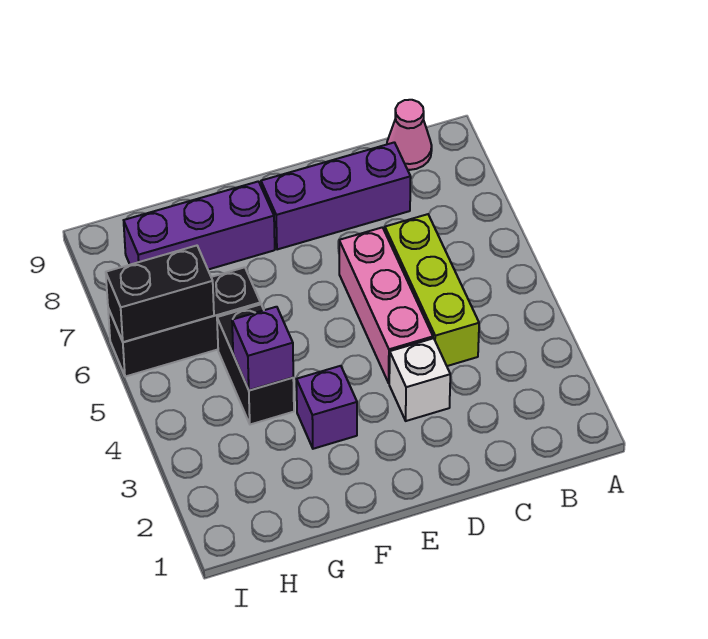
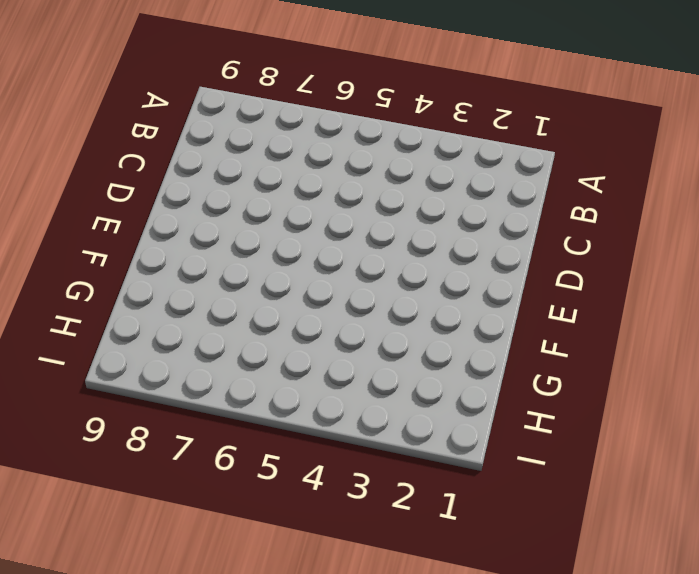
none -> pink 1x1 cone [387,100,432,170]
none -> lime 1x3 brick [385,214,479,366]

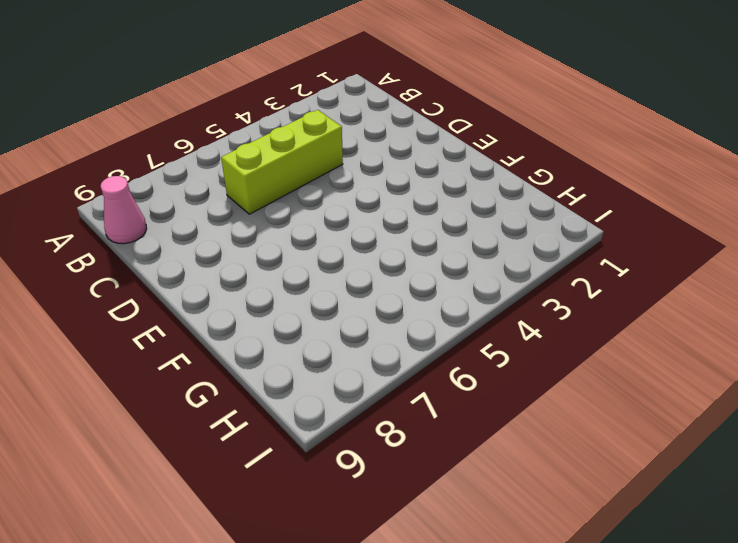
none -> purple 1x3 brick [261,142,411,250]
none -> white 1x1 brick [389,338,450,421]

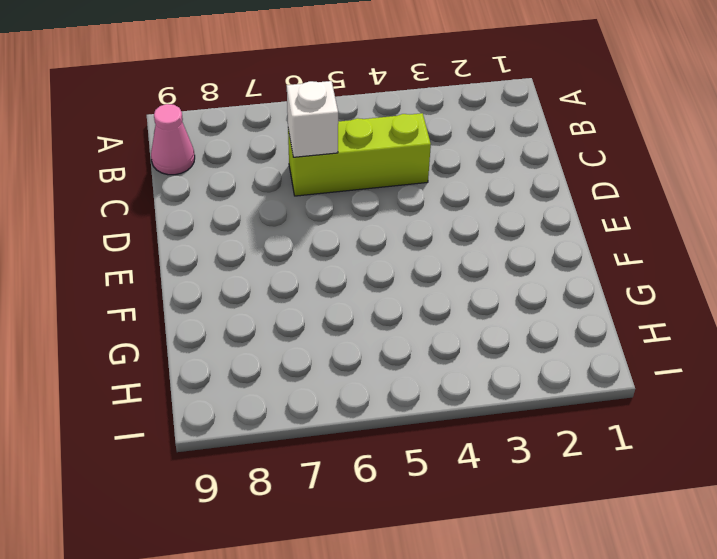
white 1x1 brick [287,81,338,157] -> white 1x1 brick moved to [389,338,450,421]
none -> purple 1x3 brick [261,142,411,250]
none -> pink 1x3 brick [339,227,433,383]

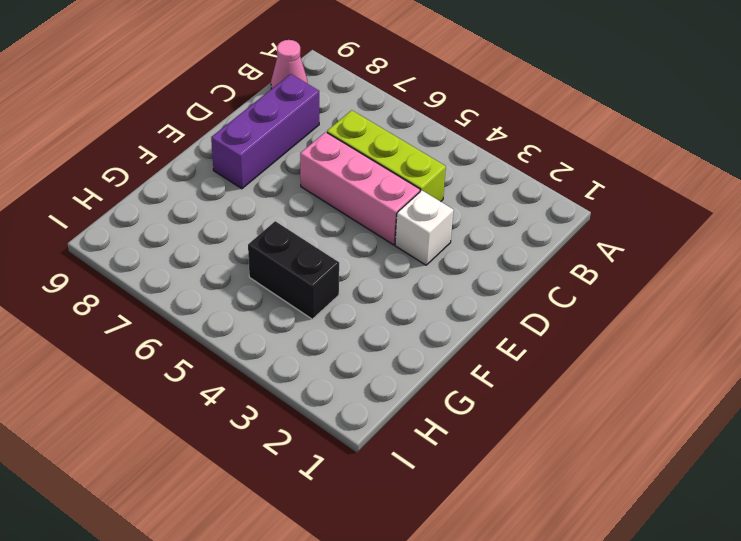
none -> purple 1x1 brick [297,366,357,449]
none -> purple 1x3 brick [124,181,275,270]

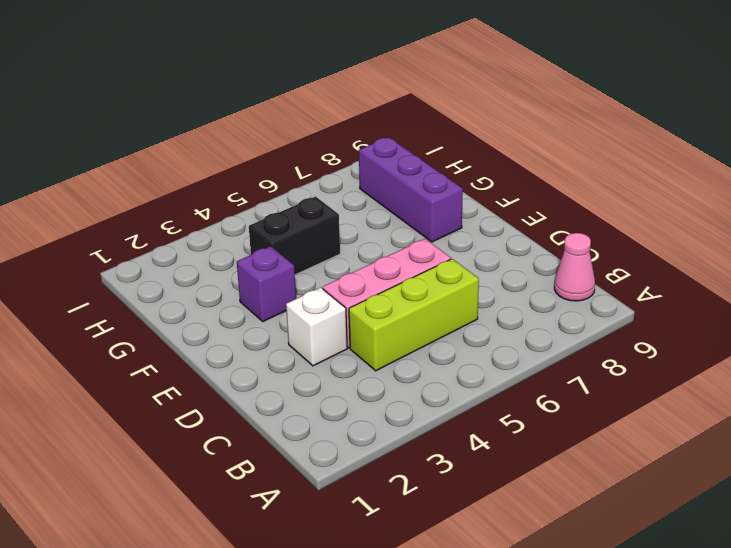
none -> purple 1x3 brick [261,142,411,250]
none -> black 1x3 brick [108,267,261,377]

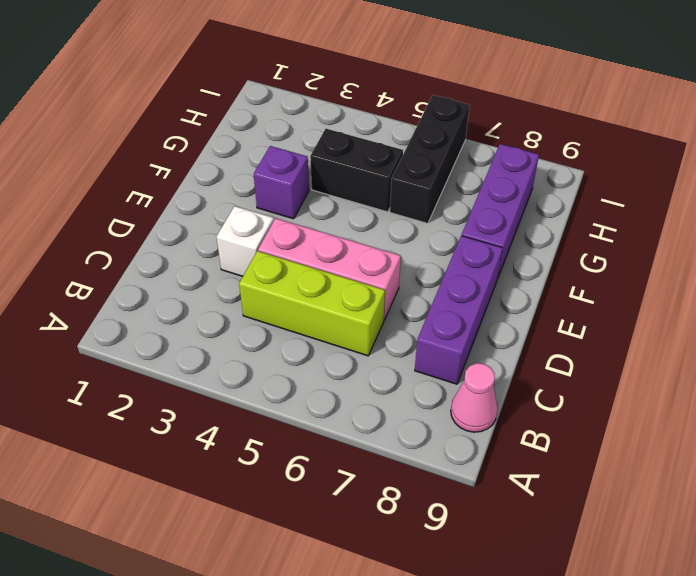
none -> purple 1x1 brick [232,307,293,390]
none -> black 1x2 brick [106,246,214,342]

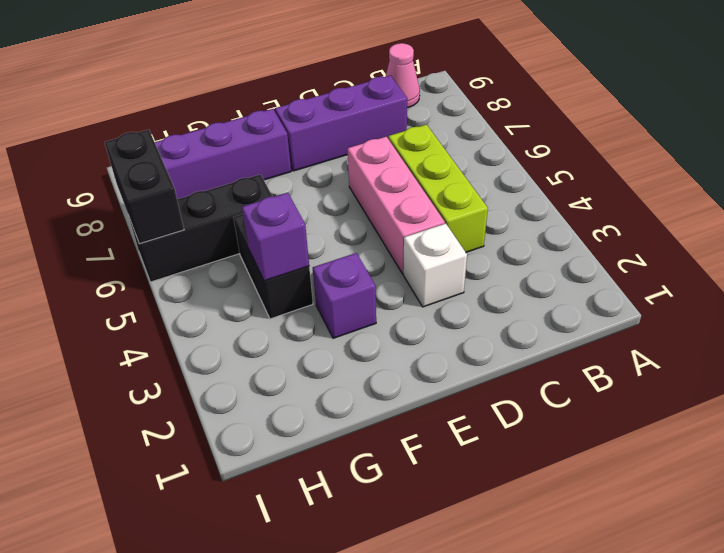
black 1x2 brick [104,130,184,244] -> black 1x2 brick turned to [106,246,214,342]

